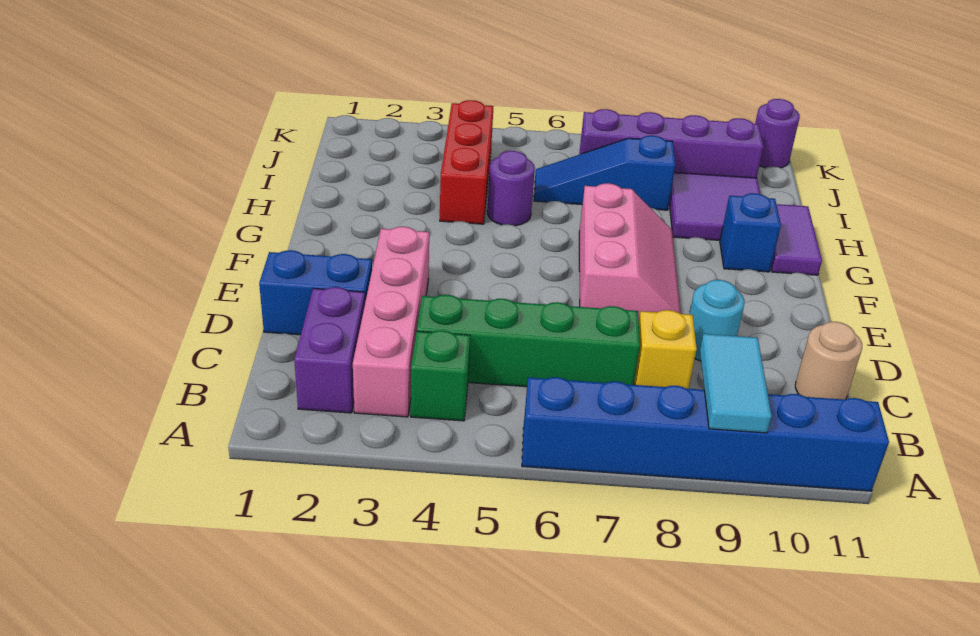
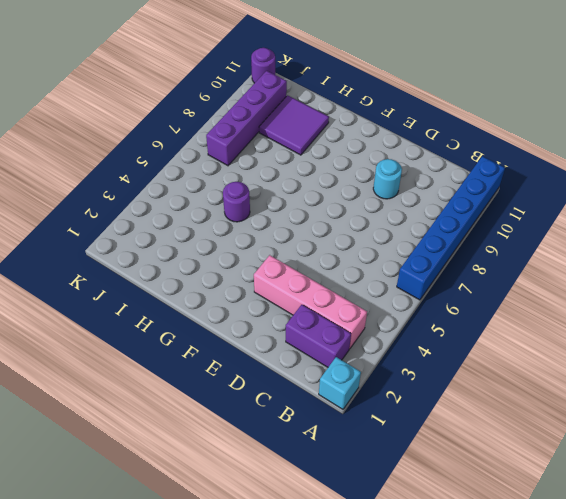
cyan 1x1 brick [319,357,361,409] -> none
none -> green 1x1 brick [411,330,470,421]
none -> green 1x4 brick [417,295,640,387]
none -> yellow 1x1 brick [634,310,697,389]

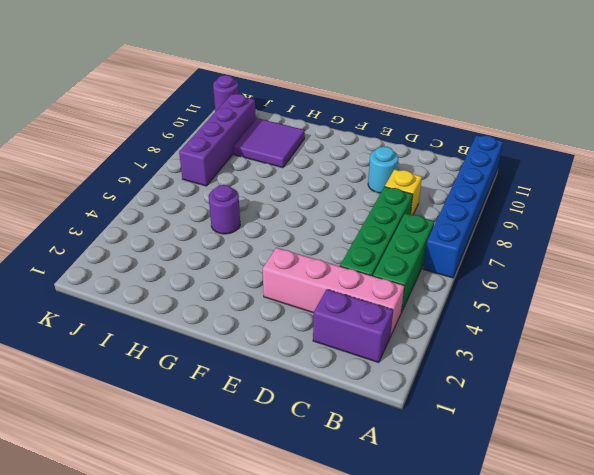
green 1x3 brick [373,213,434,313] -> green 1x1 brick [411,330,470,421]
none -> tan 1x1 round brick [795,322,862,400]
none -> blue 1x2 brick [259,250,372,335]
none -> pink 2x3 slope [579,183,681,320]

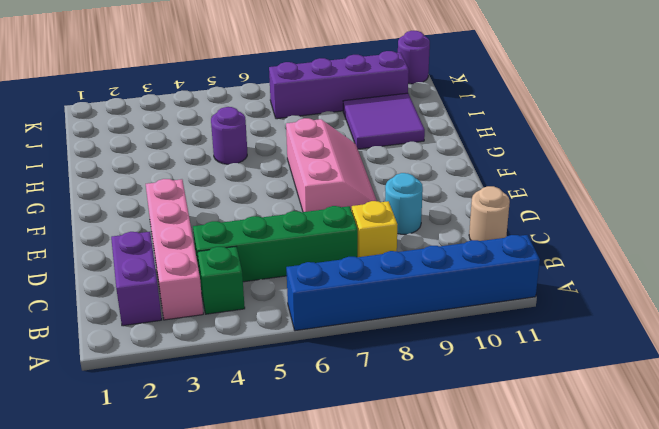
none -> blue 1x2 brick [259,250,372,335]
none -> blue 1x1 brick [720,193,781,272]
none -> purple 1x2 tile [771,204,822,275]

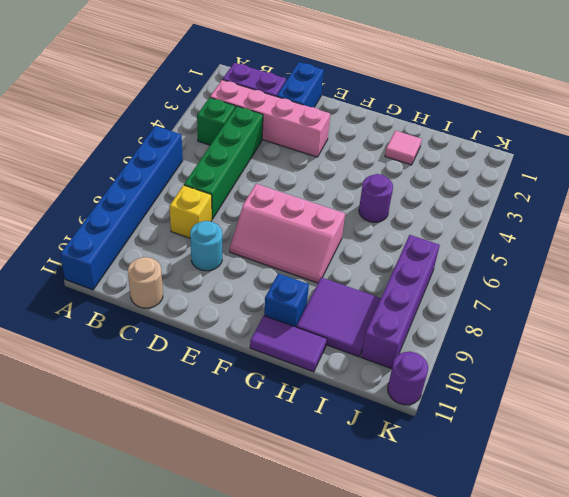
pink 1x1 tile [385,131,422,165] -> none
none -> red 1x3 brick [440,100,494,224]
none -> blue 1x3 slope [534,136,675,210]
none -> cyan 1x2 tile [700,334,772,433]

